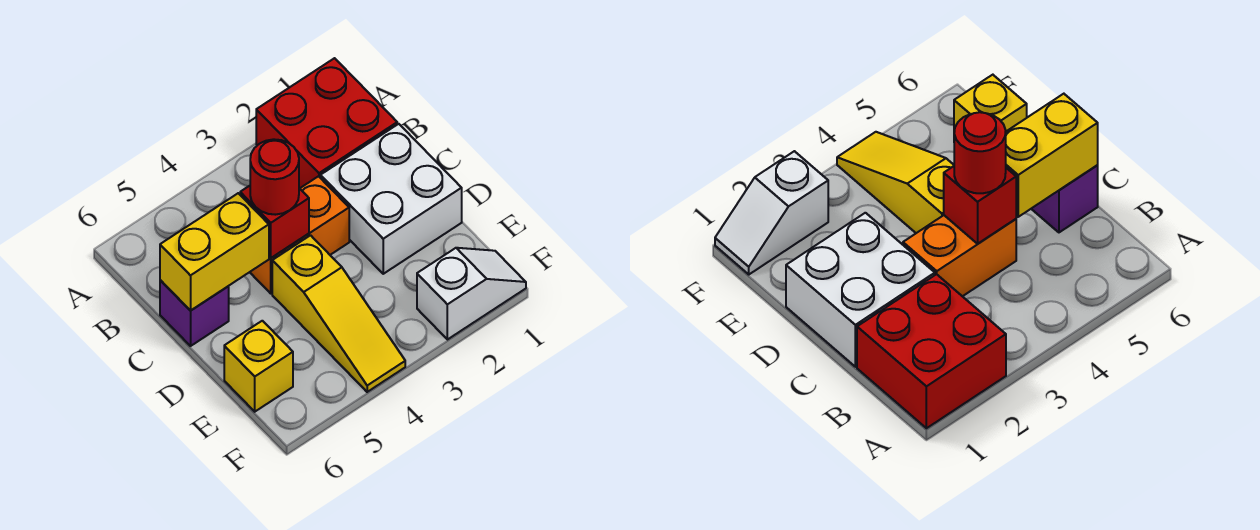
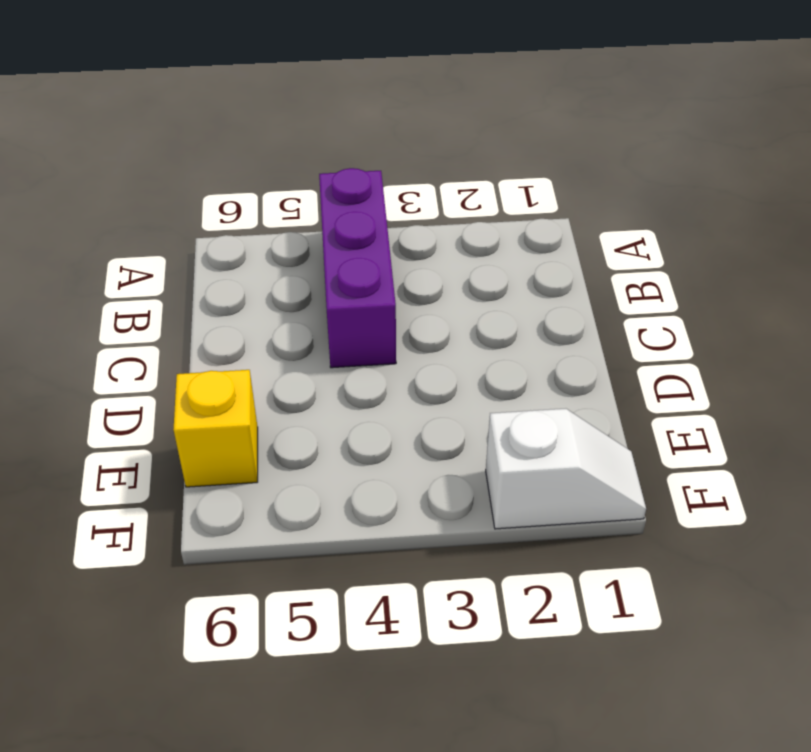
purple 1x3 brick [319,168,396,368] -> orange 1x2 brick [250,176,349,293]
none -> red 2x2 brick [256,58,397,188]
none -> white 2x2 brick [321,124,462,274]

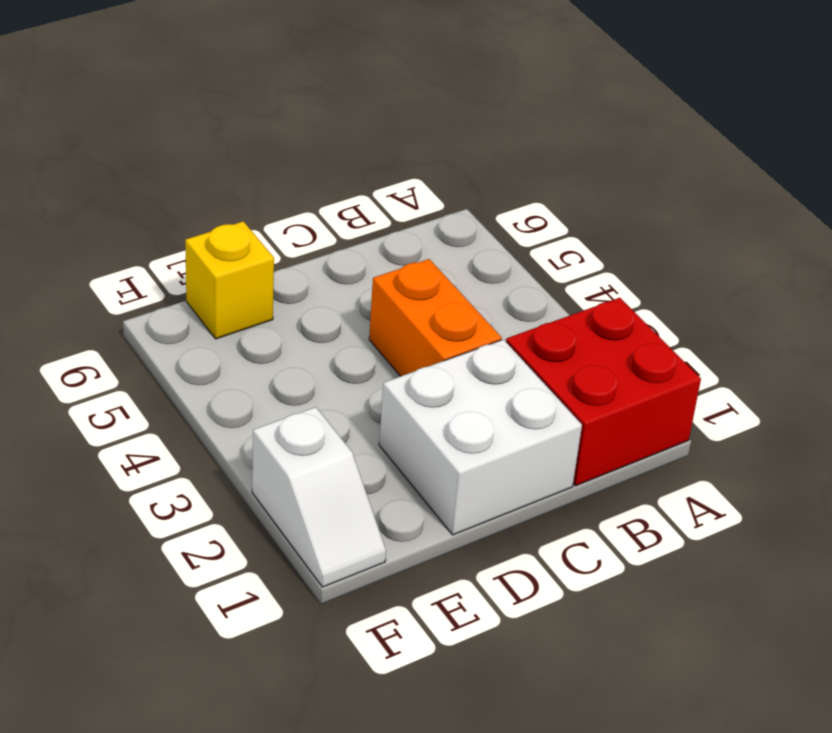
none -> purple 1x1 brick [160,280,229,346]
none -> yellow 1x3 slope [272,235,405,392]

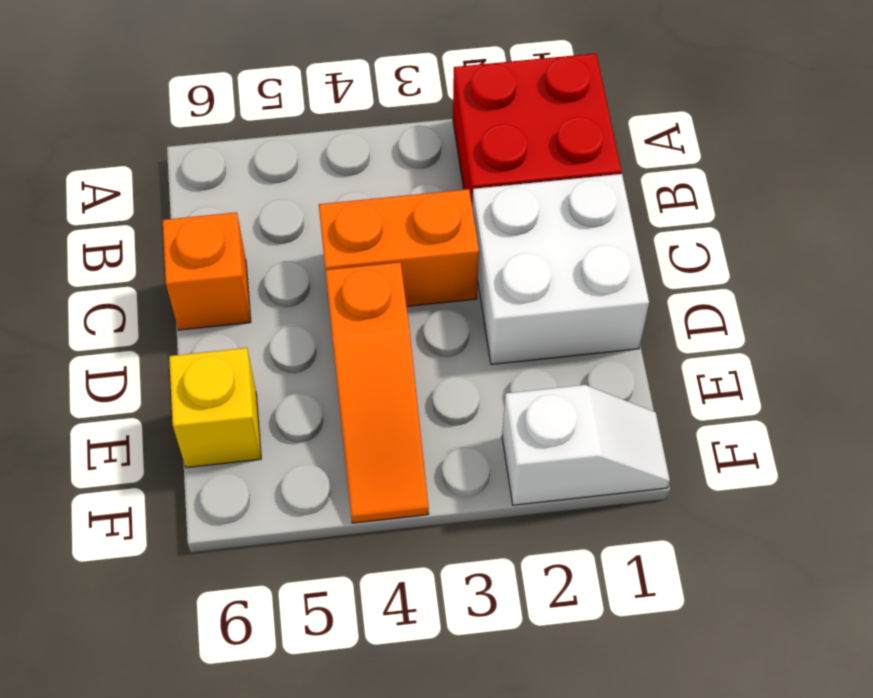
orange 1x1 brick [163,212,251,330] -> purple 1x1 brick [160,280,229,346]
orange 1x3 slope [325,262,429,523] -> yellow 1x3 slope [272,235,405,392]
none -> red 1x1 brick [240,186,309,258]
none -> yellow 1x2 brick [160,193,269,311]

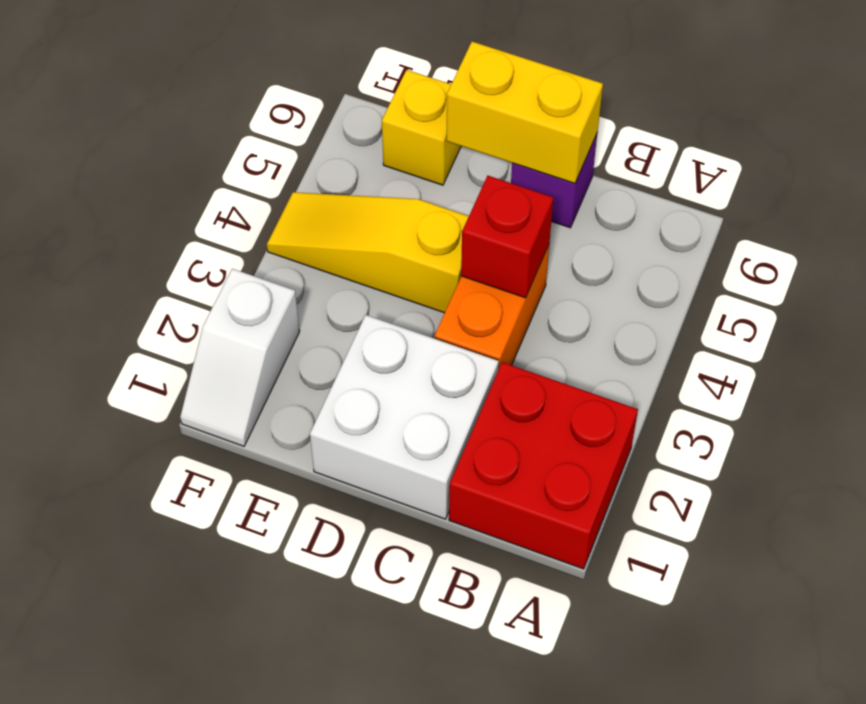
yellow 1x2 brick [447,42,603,183] -> yellow 1x2 brick turned to [160,193,269,311]
none -> red 1x1 round brick [250,139,299,215]

